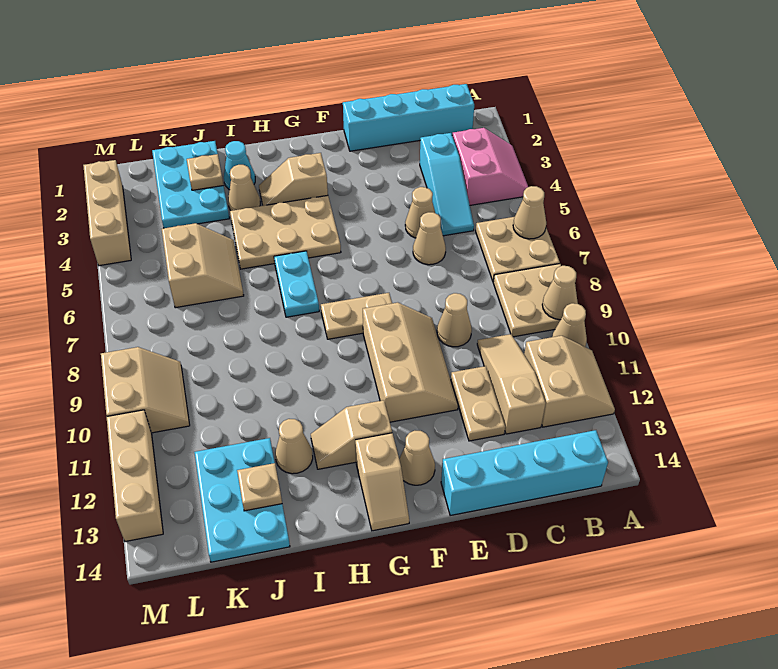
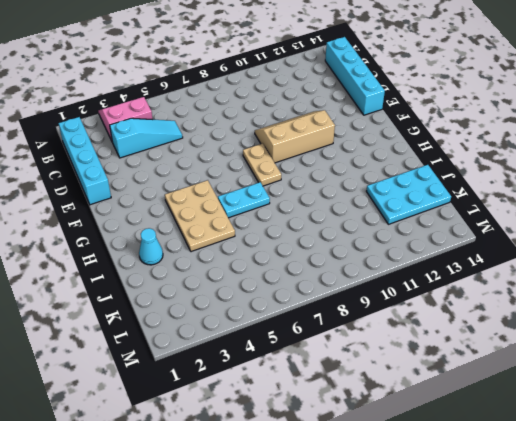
none -> tan 2x2 plate [476,217,560,282]
none -> tan 2x2 plate [493,264,561,337]
none -> tan 1x1 cone [552,303,587,347]
none -> tan 2x2 slope [524,336,615,427]

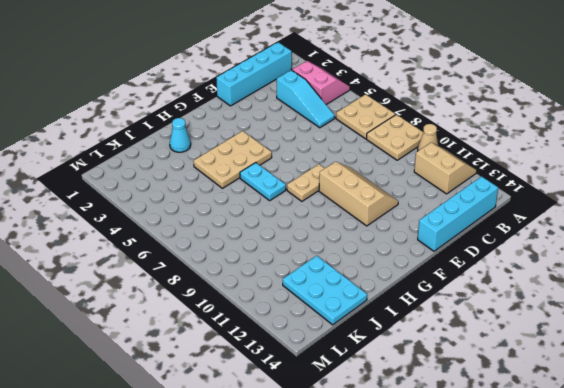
none -> tan 1x3 slope [477,334,546,434]
none -> tan 1x1 cone [405,187,435,238]
none -> tan 1x1 cone [413,212,446,265]
none -> tan 1x1 cone [437,293,472,347]

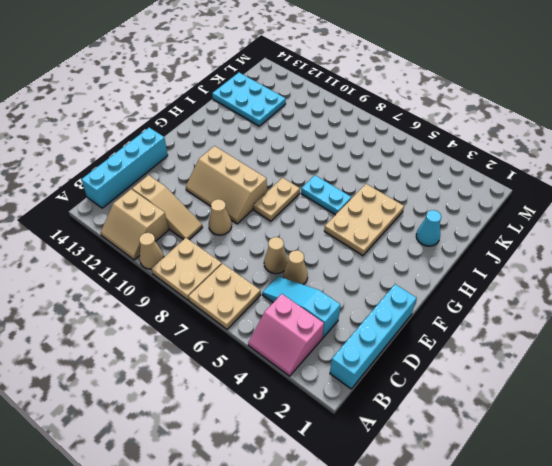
none -> tan 1x2 plate [451,366,505,441]
none -> tan 1x1 cone [399,431,435,485]
none -> tan 1x2 slope [259,153,328,206]
none -> tan 1x2 slope [311,400,392,469]

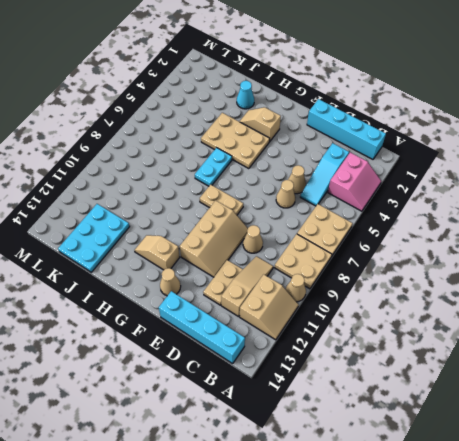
none -> tan 1x2 slope [355,433,409,531]
none -> tan 1x1 cone [228,165,260,211]
none -> tan 1x1 cone [275,419,313,474]
none -> cyan 2x3 plate [152,141,229,228]

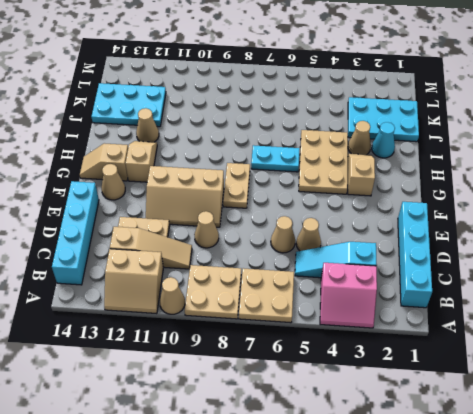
none -> tan 2x2 slope [162,223,244,308]
none -> tan 2x2 slope [101,347,190,433]
none -> tan 1x3 brick [83,160,131,266]
none -> tan 1x3 brick [107,410,163,542]

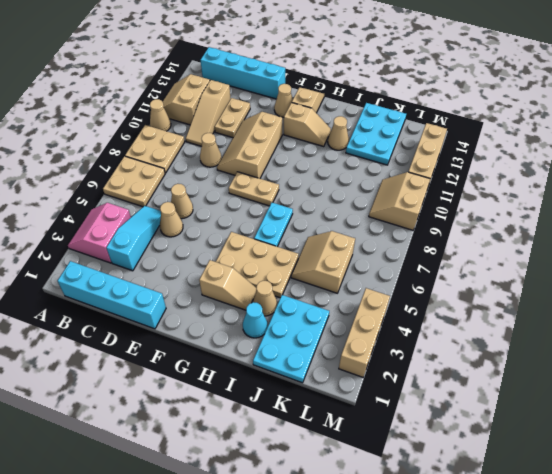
none -> tan 1x1 cone [513,186,546,239]
none -> tan 1x1 cone [542,266,578,320]
none -> tan 1x1 plate [187,154,223,190]
none -> tan 1x1 plate [237,463,282,511]

